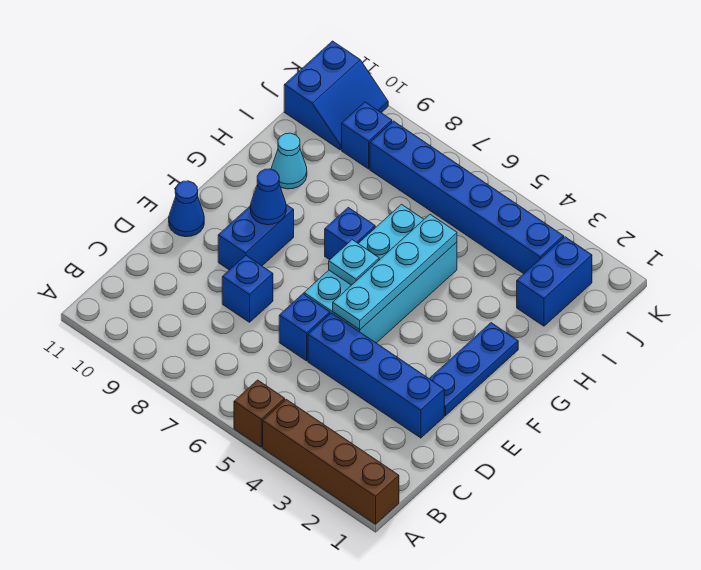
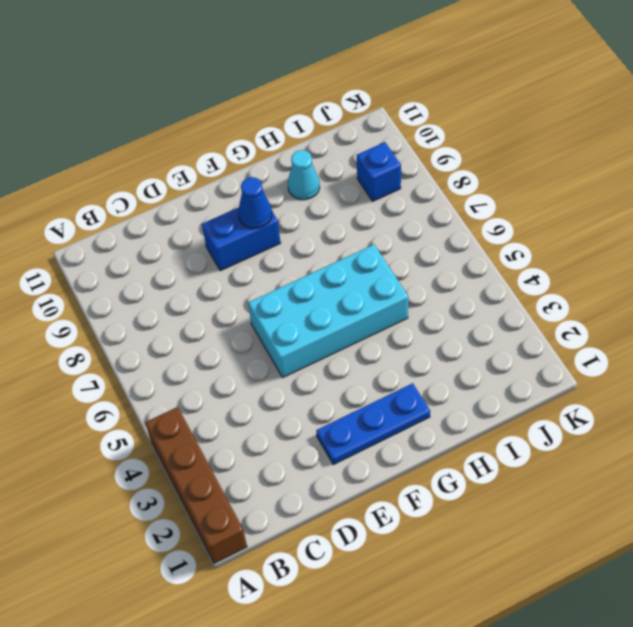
none -> brown 1x1 brick [234,380,285,447]
none -> blue 1x4 brick [308,313,444,438]
none -> blue 1x1 brick [279,294,330,361]

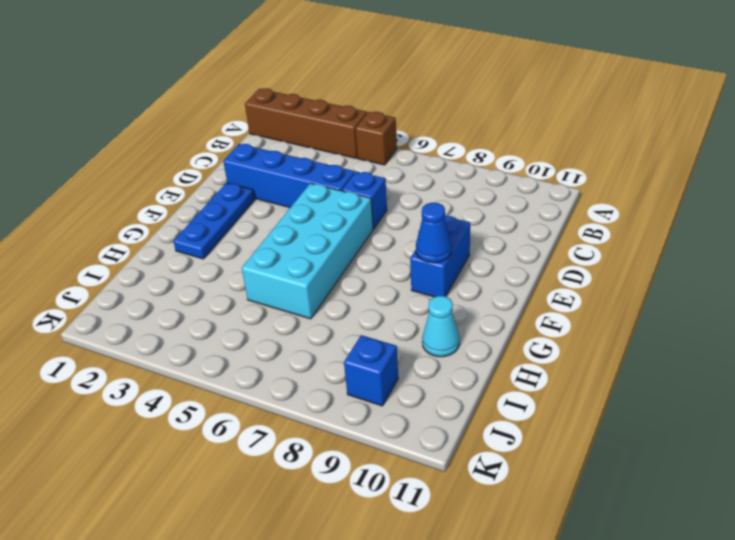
none -> blue 1x1 brick [222,255,273,322]
none -> blue 1x1 cone [169,181,204,237]
none -> blue 1x1 brick [325,208,375,260]

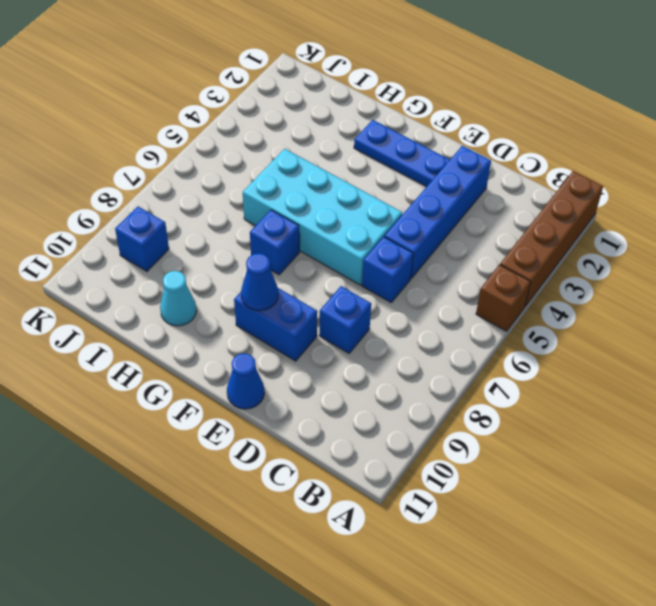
none -> blue 1x2 brick [517,237,592,326]
none -> blue 1x6 brick [370,121,564,274]
none -> blue 2x2 slope [284,41,388,150]

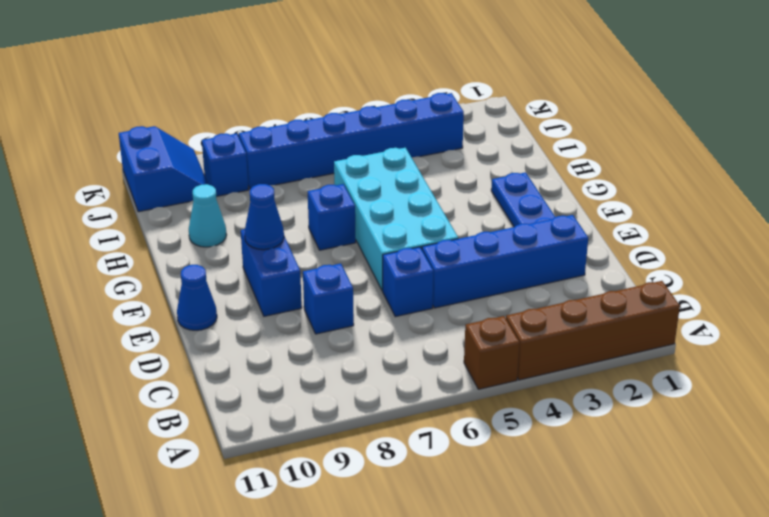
none -> blue 1x2 brick [517,237,592,326]
none -> cyan 1x4 plate [333,214,457,330]
none -> cyan 1x1 plate [329,240,379,285]

